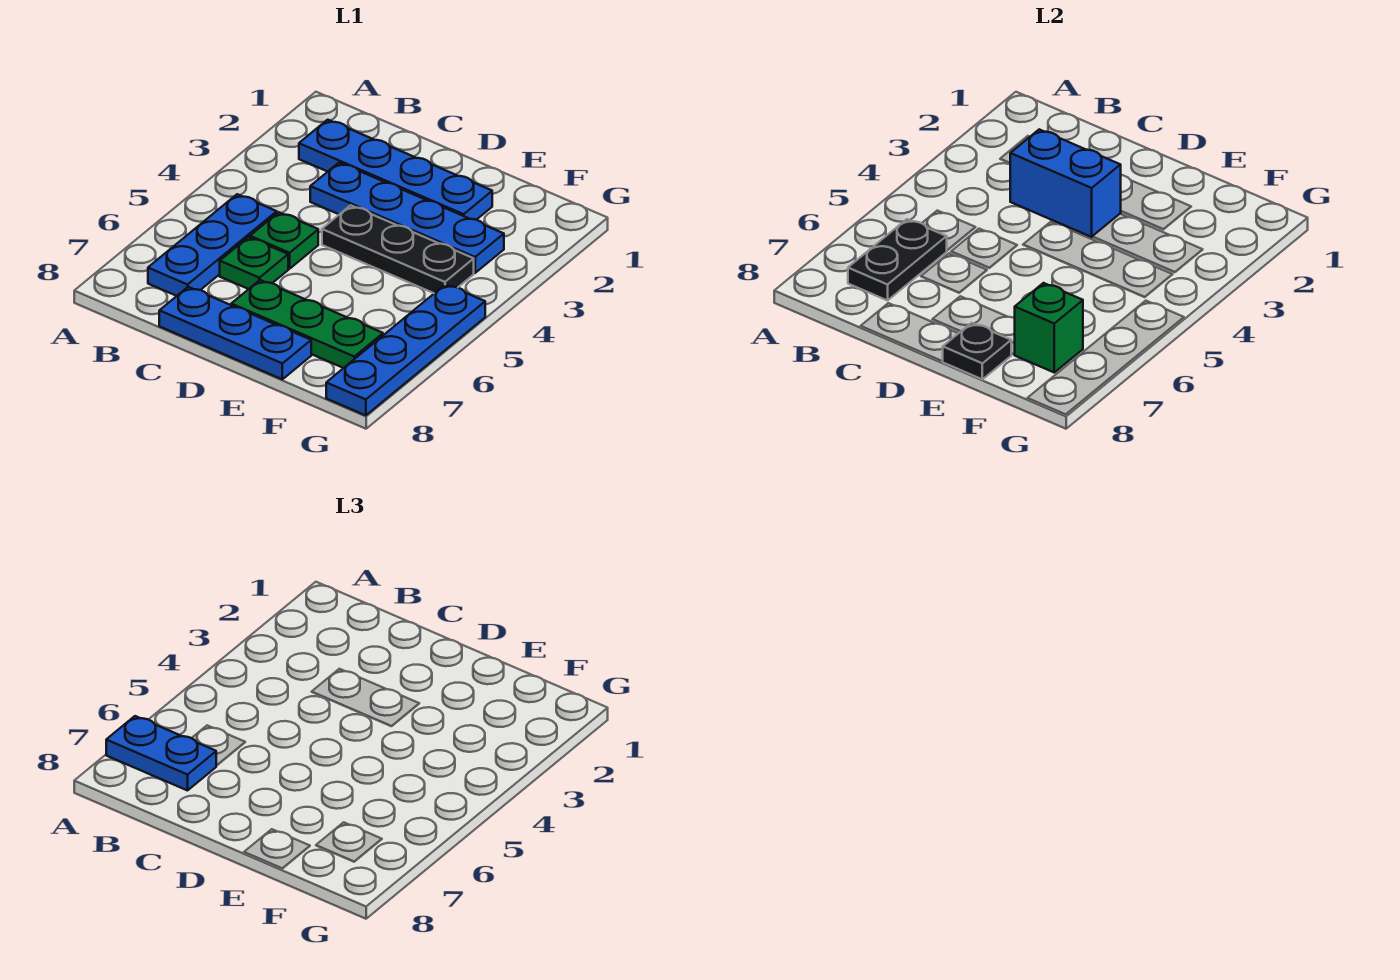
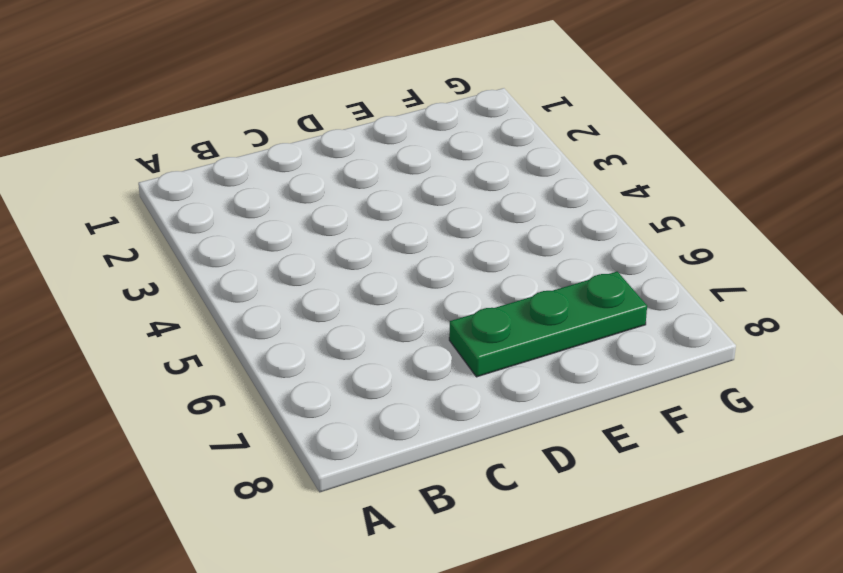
none -> blue 1x4 plate [299,120,492,220]
none -> blue 1x3 plate [148,194,277,296]
none -> blue 1x4 plate [310,163,504,273]

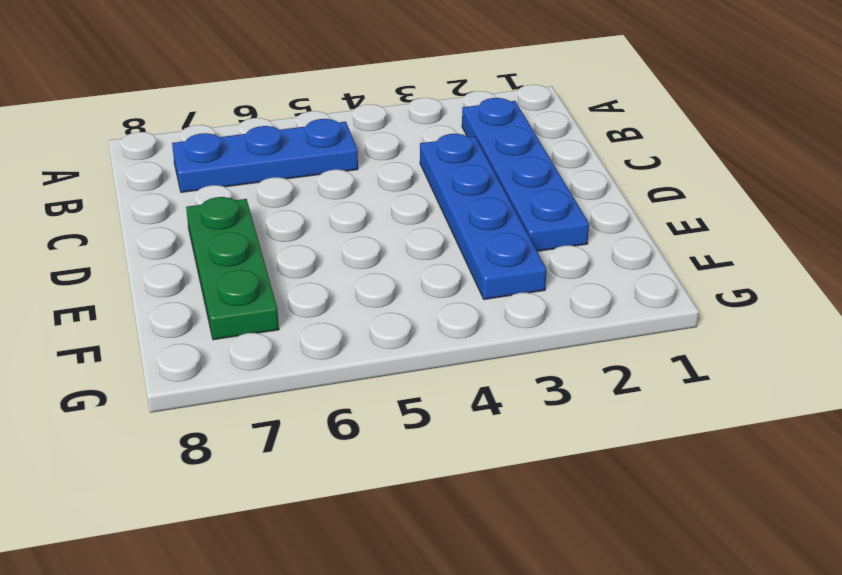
none -> green 1x1 plate [250,212,318,269]
none -> green 1x1 plate [220,237,288,289]
none -> blue 1x3 plate [159,287,311,379]

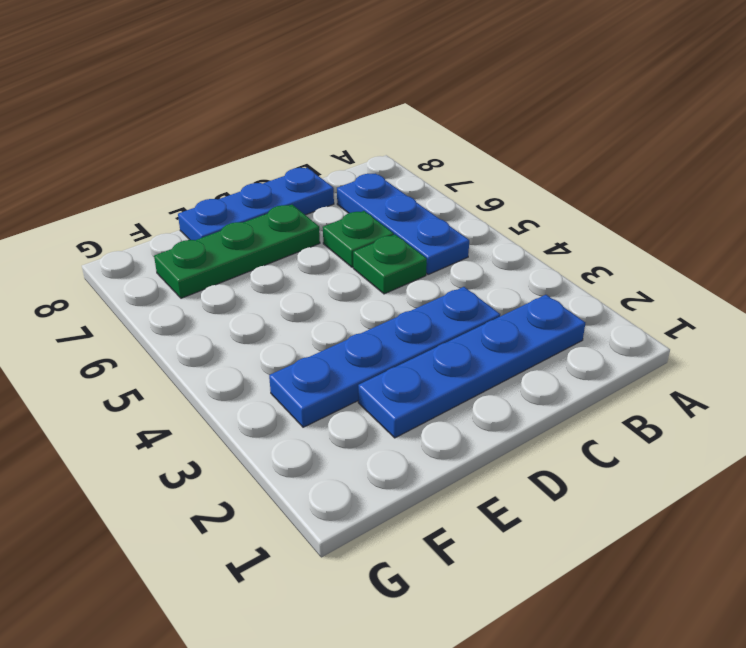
none -> black 1x3 plate [322,205,474,293]
none -> blue 1x4 plate [326,284,485,415]
none -> black 1x2 plate [848,219,947,301]

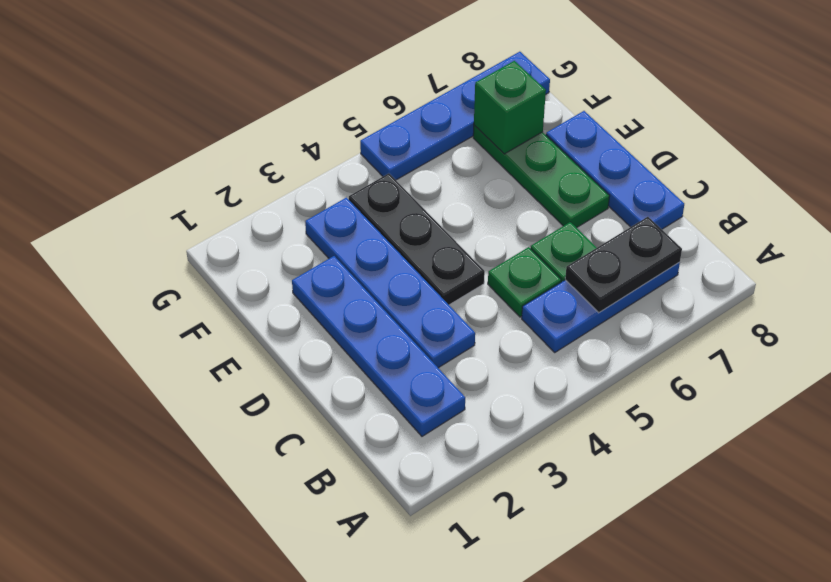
none -> blue 1x2 brick [1010,129,1121,237]
none -> black 1x1 plate [943,323,1012,379]
none -> blue 1x2 plate [106,716,216,791]

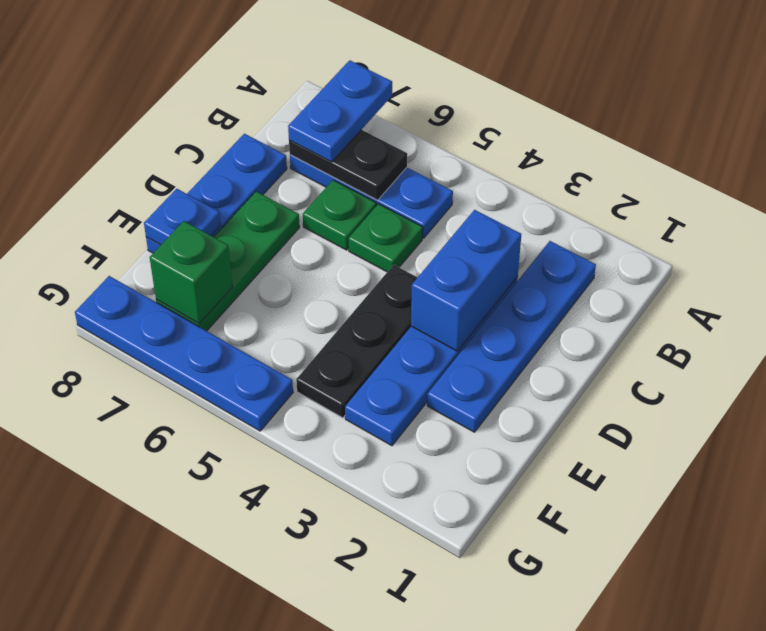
blue 1x1 plate [144,189,221,245] -> black 1x1 plate [943,323,1012,379]

